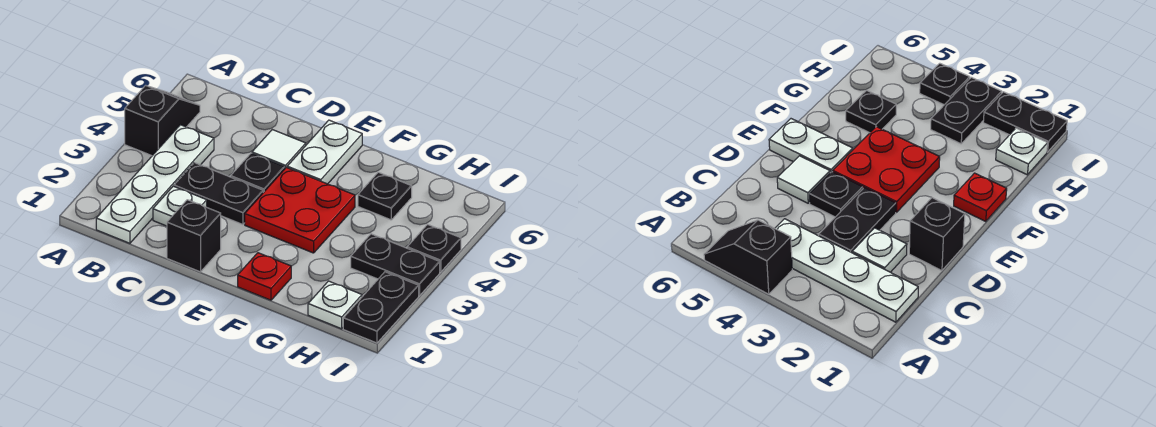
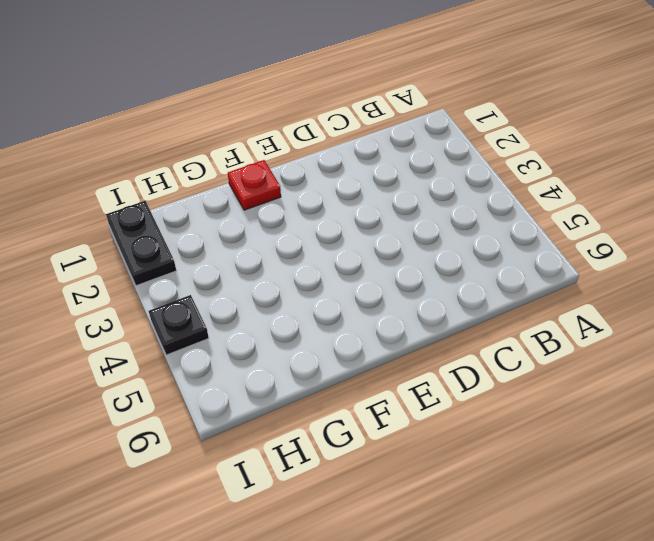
none -> black 1x2 slope [125,85,200,156]
none -> white 1x4 plate [96,125,214,243]
none -> white 1x1 plate [153,186,207,226]

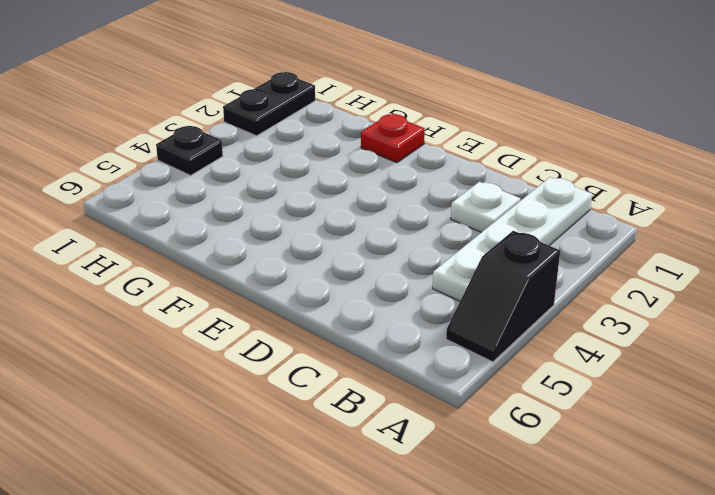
none -> black 1x2 plate [174,163,263,224]
none -> black 1x1 brick [167,200,221,272]
none -> black 1x1 plate [231,153,285,193]

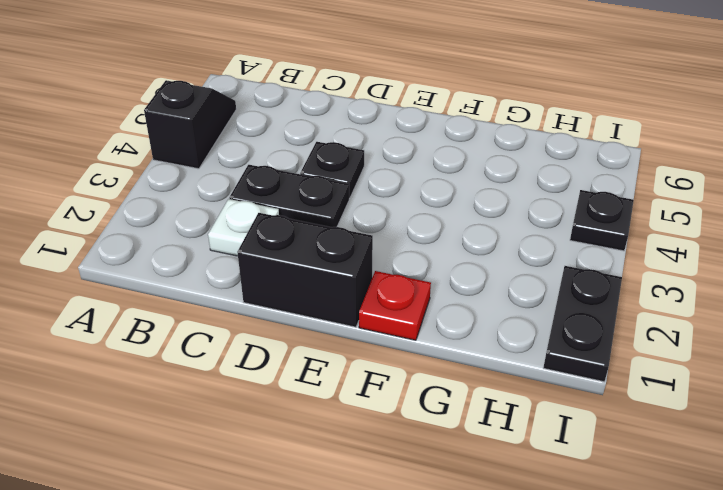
black 1x2 brick [237,213,373,327] -> black 1x1 brick [167,200,221,272]
none -> white 1x4 plate [96,125,214,243]
none -> white 1x1 tile [252,130,306,168]
none -> red 2x2 plate [245,167,355,253]

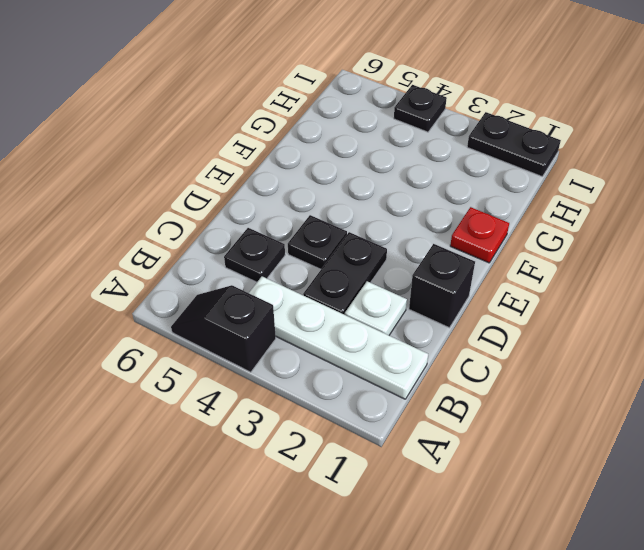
black 1x1 plate [224,228,285,282] -> black 1x1 plate moved to [358,172,412,220]
none -> white 1x1 tile [252,130,306,168]
none -> red 2x2 plate [245,167,355,253]
none -> white 1x2 plate [287,120,362,184]

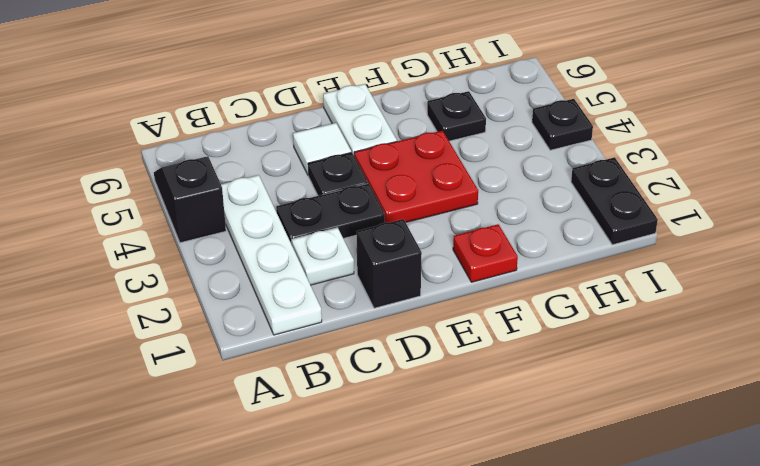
none -> white 1x1 plate [308,281,362,329]
none -> black 1x2 plate [351,234,440,296]

